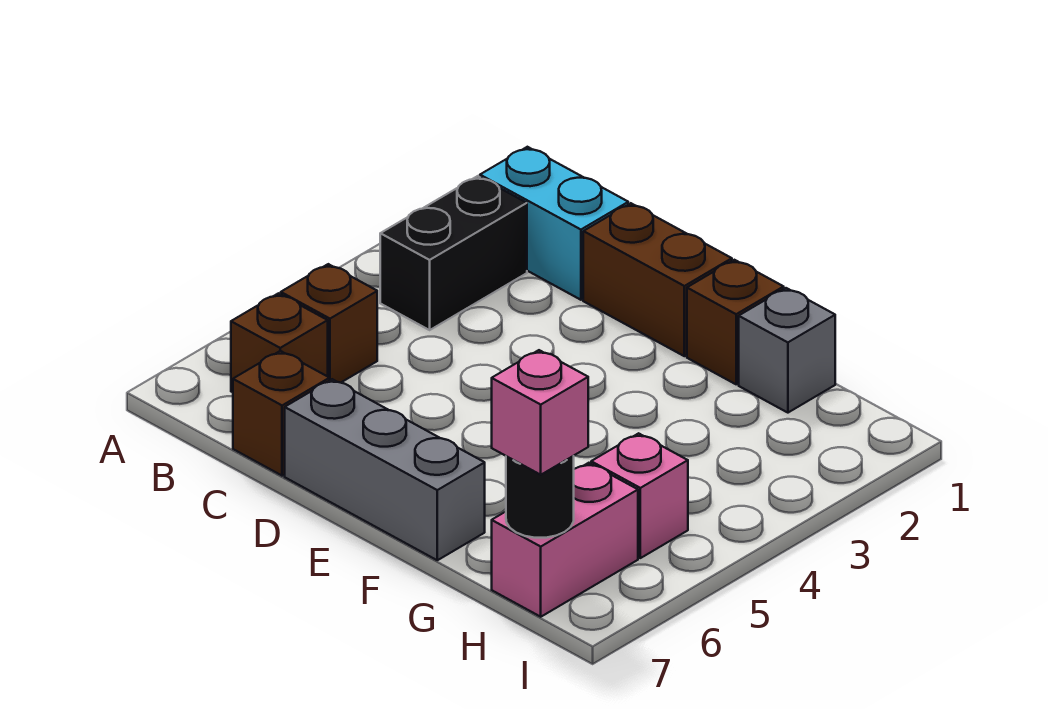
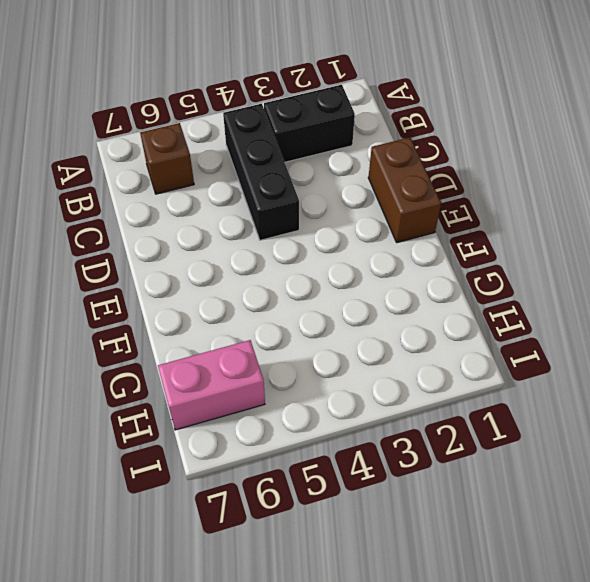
black 1x3 brick [223,104,299,240] -> none
none -> cyan 1x2 brick [480,147,628,300]
none -> brown 1x1 brick [281,264,377,383]
none -> brown 1x1 brick [233,351,330,476]

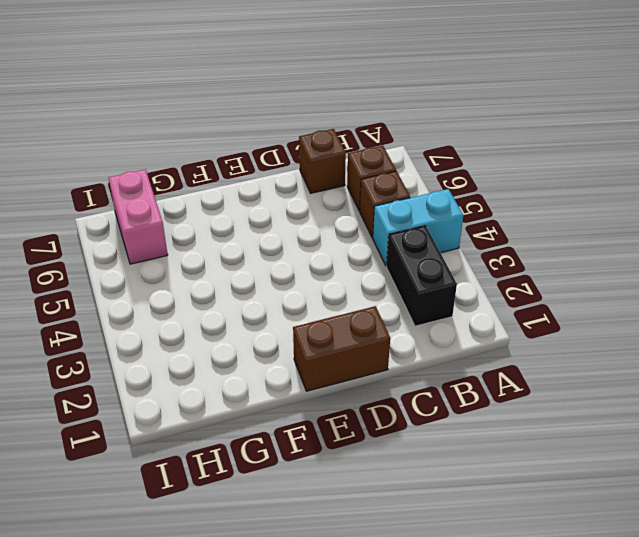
cyan 1x2 brick [373,189,463,266] -> cyan 1x2 brick moved to [480,147,628,300]
none -> grey 1x3 brick [285,379,485,560]
none -> brown 1x1 brick [687,260,784,384]
none -> grey 1x1 brick [739,288,835,413]

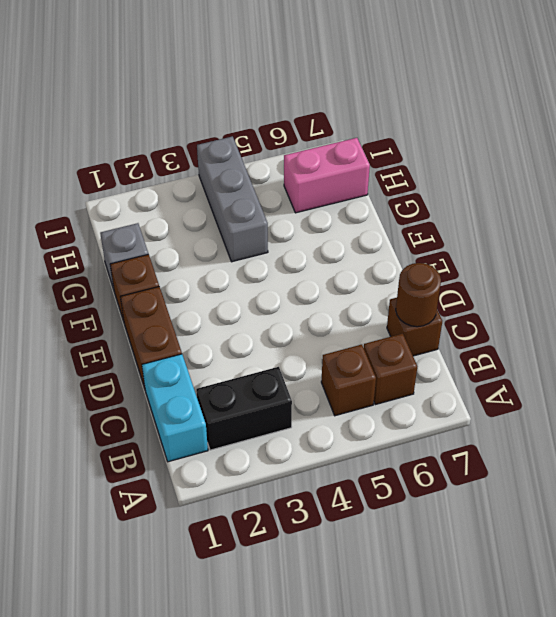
brown 1x1 round brick [396,263,441,327] -> none
grey 1x3 brick [197,136,268,262] -> grey 1x3 brick moved to [285,379,485,560]
none -> pink 1x1 brick [591,433,688,558]
none -> black 1x1 round brick [506,456,574,538]
none -> pink 1x1 brick [492,350,588,475]

